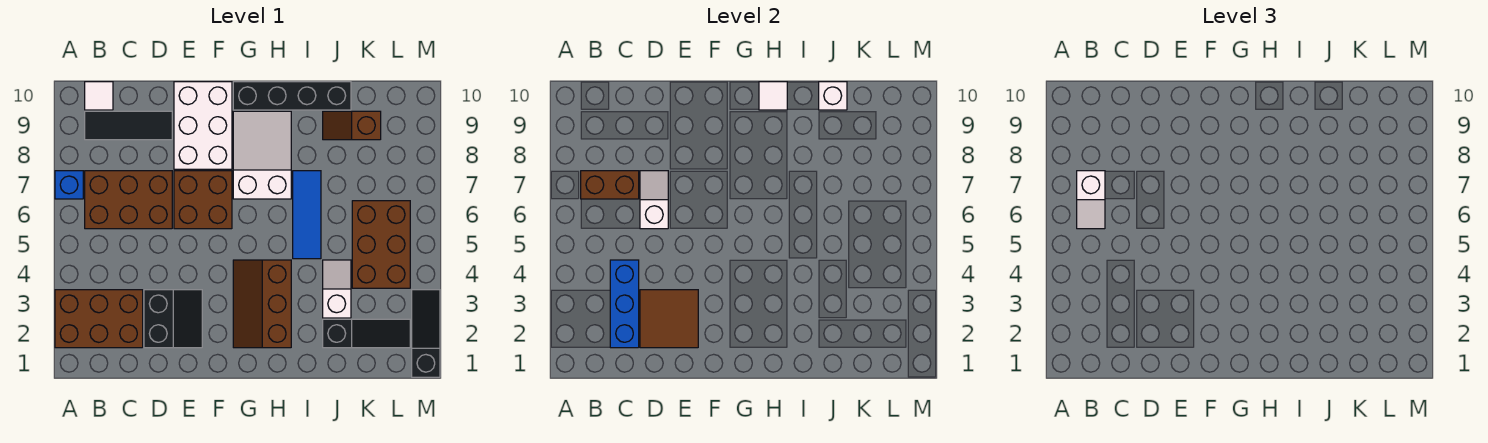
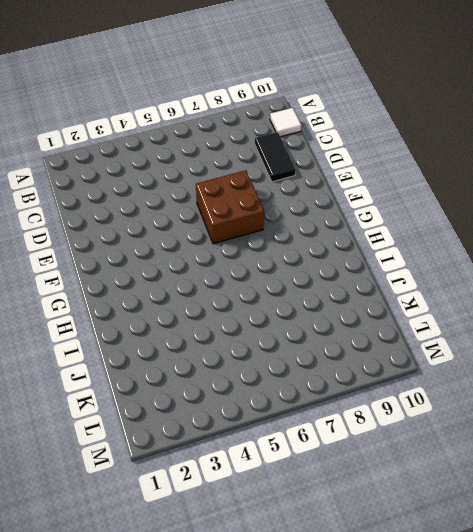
black 1x2 tile [255,132,296,182] -> black 1x3 tile [85,111,172,140]
none -> brown 2x3 brick [55,290,143,348]
none -> blue 1x1 brick [55,171,83,199]
none -> brown 2x3 brick [85,171,172,229]

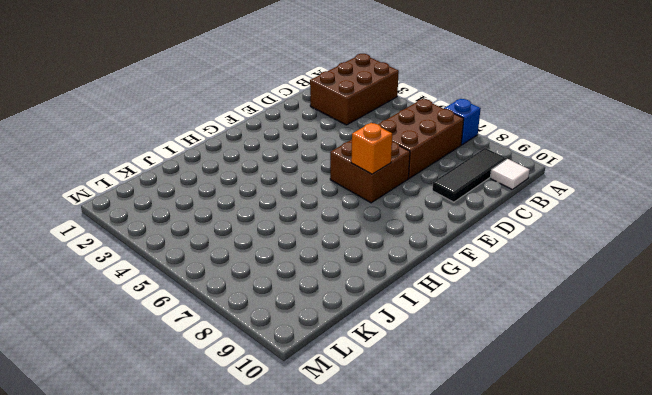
orange 1x1 brick [351,123,392,174] -> none
none -> black 2x2 slope [144,290,202,348]
none -> white 2x3 brick [174,82,232,169]
none -> brown 2x3 slope [233,260,291,348]

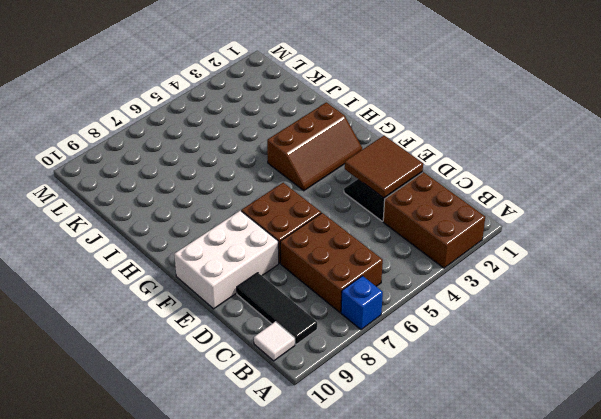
none -> white 2x3 slope [233,111,291,199]
none -> black 1x4 brick [233,82,351,110]
none -> blue 1x3 tile [293,171,321,259]

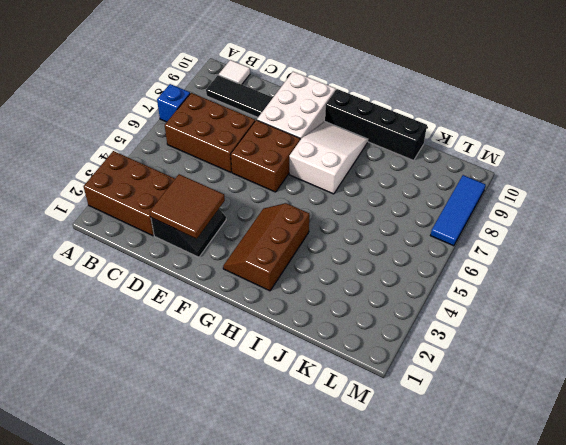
blue 1x3 tile [430,175,486,246] -> blue 1x3 tile moved to [293,171,321,259]
none -> black 1x3 slope [323,319,410,348]
none -> white 1x2 slope [323,260,351,318]
none -> brown 1x2 slope [323,111,381,140]

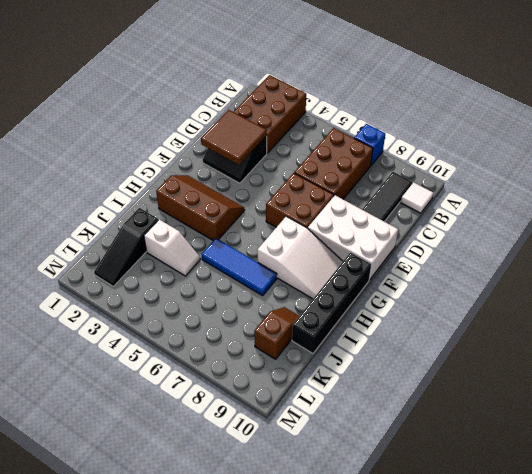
none -> brown 2x3 brick [352,201,410,288]
none -> black 1x3 slope [412,290,440,377]
none -> brown 1x2 brick [581,171,639,199]

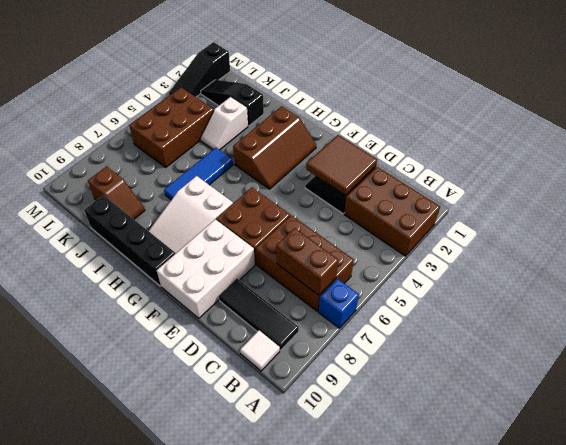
none -> blue 1x3 brick [610,260,639,348]
none -> white 1x2 slope [640,171,668,229]
none -> white 1x1 tile [759,82,787,110]

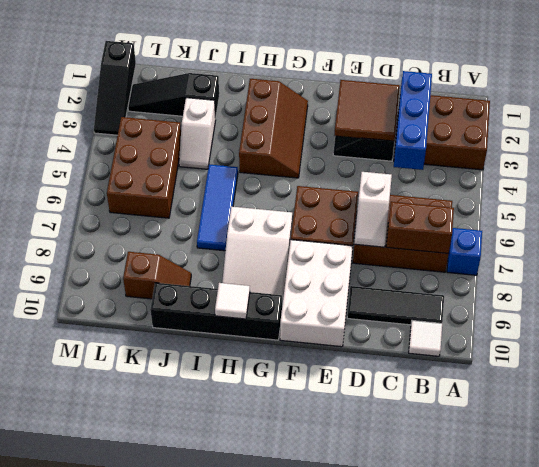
none -> white 1x1 brick [819,82,847,110]
none -> white 1x2 slope [1077,171,1105,229]

